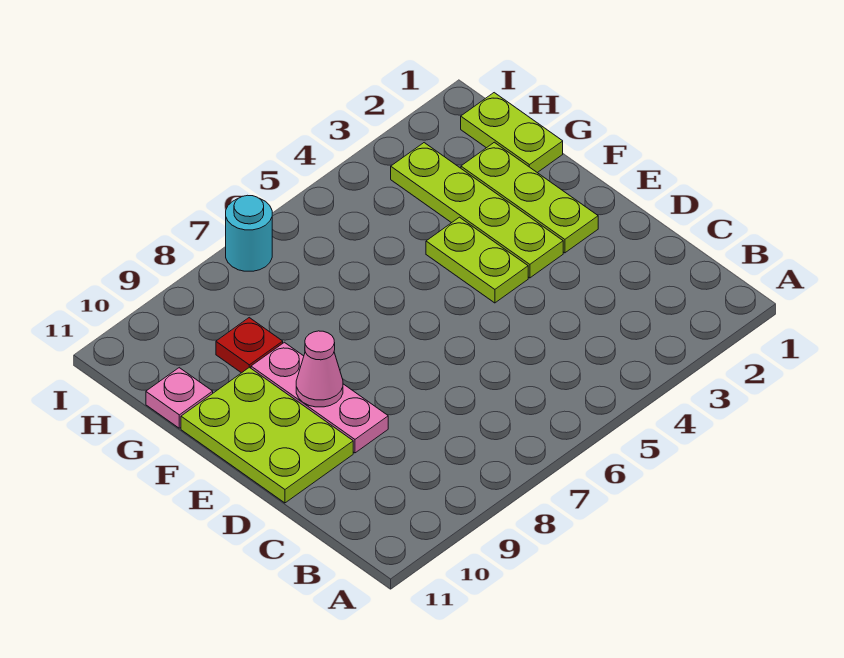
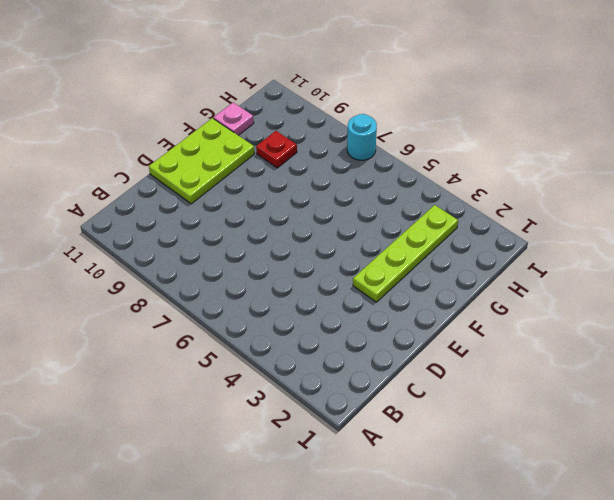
none -> pink 1x3 plate [251,342,388,453]
none -> lime 1x3 plate [461,142,598,253]

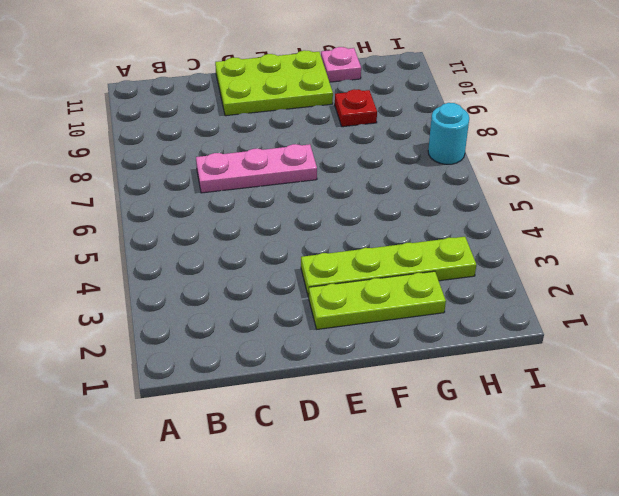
pink 1x3 plate [196,144,317,193] -> pink 1x3 plate moved to [251,342,388,453]
none -> lime 1x2 plate [426,217,528,303]
none -> lime 1x2 plate [461,93,563,173]

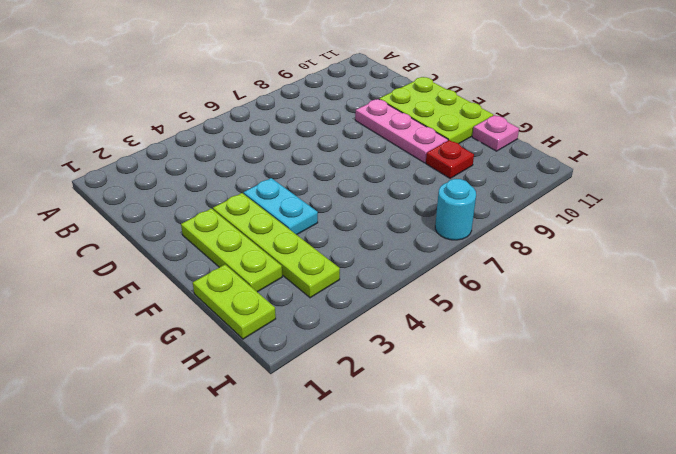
cyan 1x2 plate [243,178,318,235] -> lime 1x2 plate [426,217,528,303]
none -> pink 1x1 cone [296,331,343,407]

